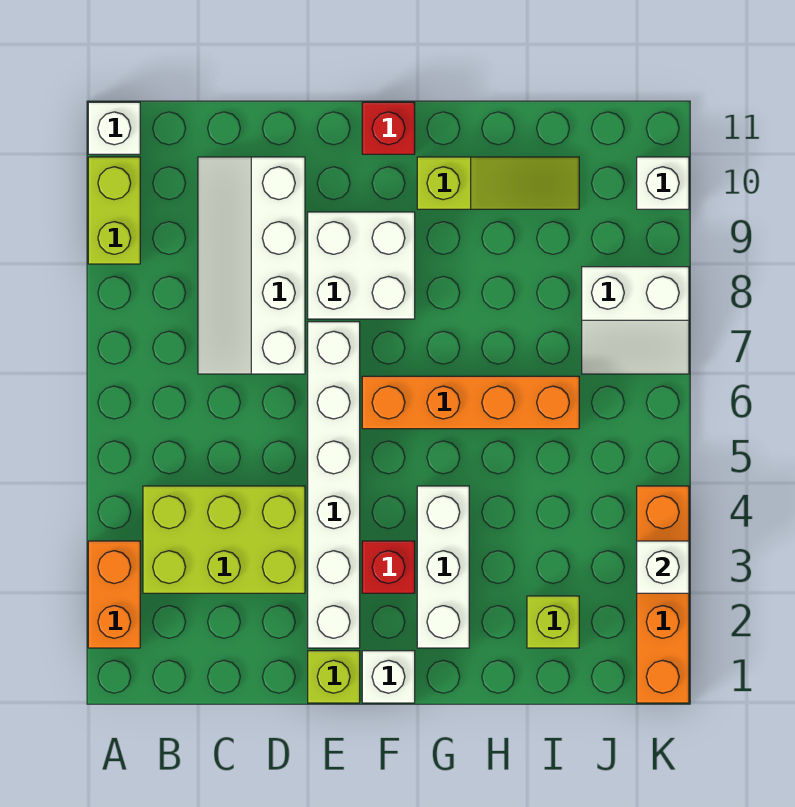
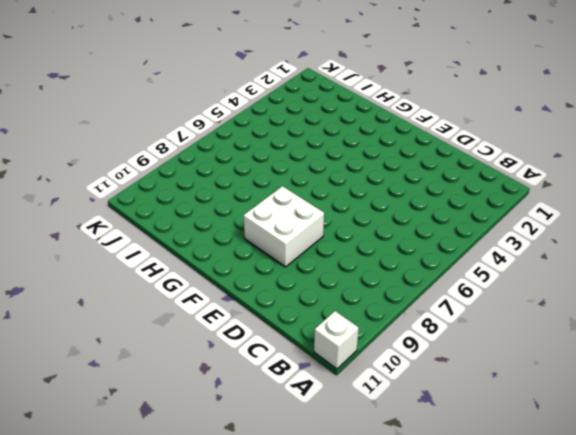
none -> orange 1x2 brick [88,541,140,648]
none -> lime 1x2 brick [88,157,140,264]
none -> lime 2x3 brick [143,486,305,593]

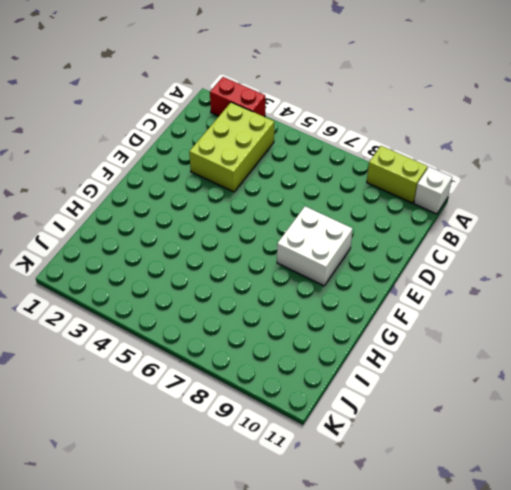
red 1x2 brick [210,77,265,117] -> orange 1x2 brick [88,541,140,648]
none -> white 2x4 slope [198,157,305,374]
none -> lime 1x1 brick [308,651,360,703]
none -> white 1x6 brick [308,322,360,648]

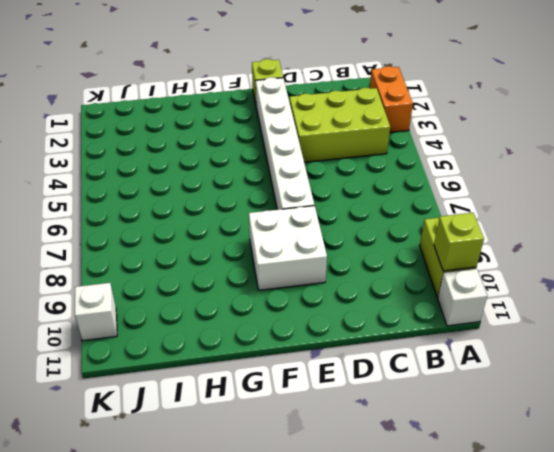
lime 1x1 brick [434,213,484,271] -> lime 1x1 brick moved to [527,596,579,648]
none -> white 2x4 slope [198,157,305,374]
none -> white 1x1 brick [362,651,415,703]
none -> red 1x1 brick [362,541,415,593]

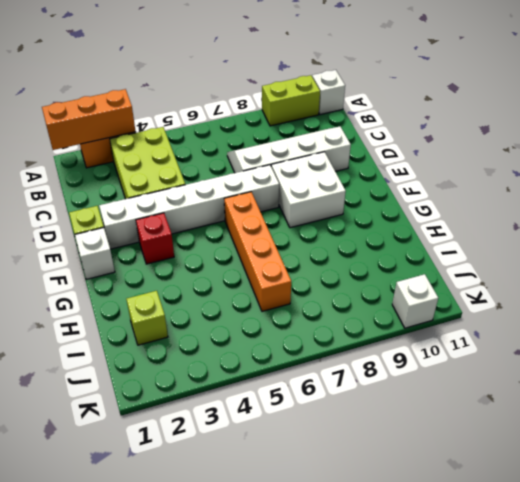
orange 1x3 brick [42,89,136,150] -> none
none -> red 1x1 brick [362,102,415,154]
none -> white 1x3 brick [417,486,469,648]
none -> lime 1x3 slope [417,157,579,209]

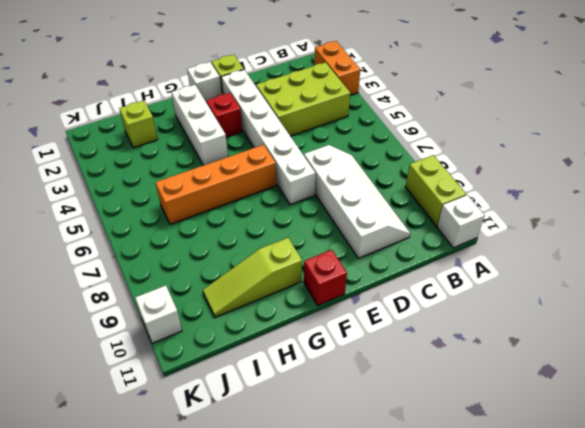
none -> white 2x2 brick [308,212,415,319]
none -> white 2x2 slope [582,267,689,374]
none -> orange 1x4 brick [637,486,689,703]

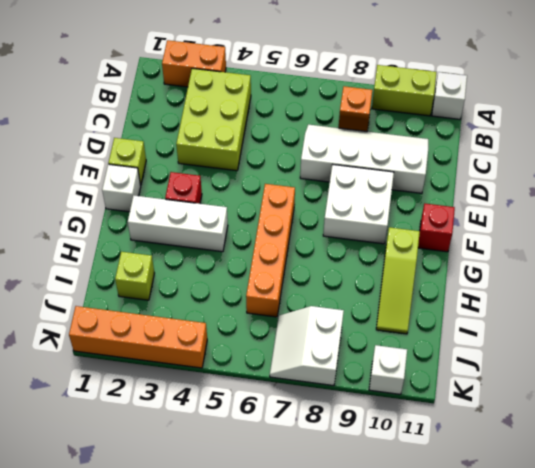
orange 1x1 brick [339,86,372,131] -> none
none -> white 1x6 brick [308,322,360,648]
none -> white 1x1 brick [637,541,689,593]

